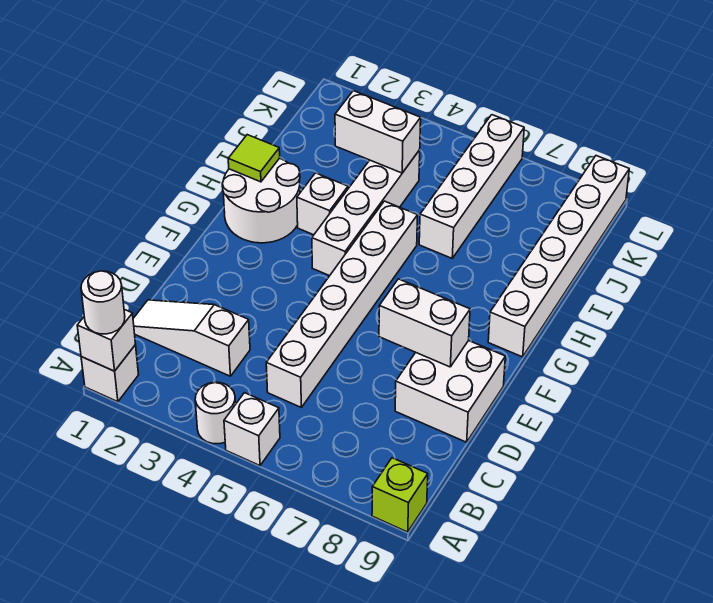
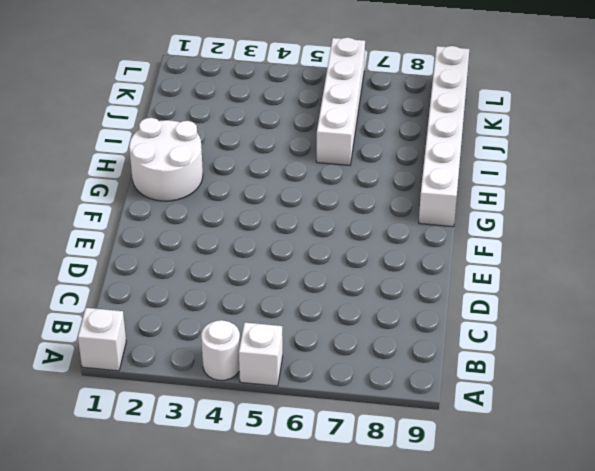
none -> lime 1x1 brick [372,458,428,532]
none -> white 1x3 slope [133,300,250,376]
none -> white 1x6 brick [266,201,418,407]

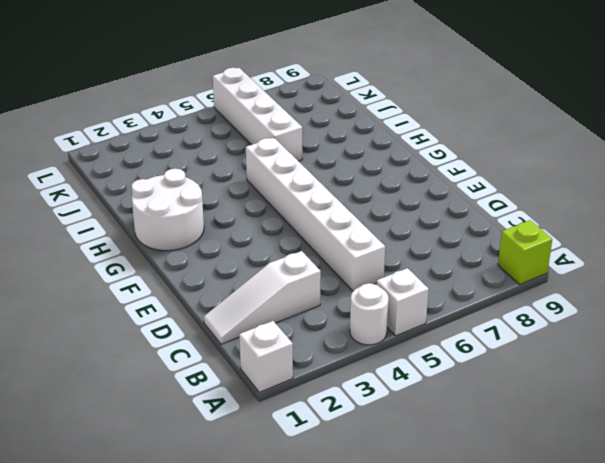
none -> white 2x2 brick [395,341,505,442]
none -> white 1x4 brick [312,150,420,276]
none -> white 1x6 brick [488,156,629,357]

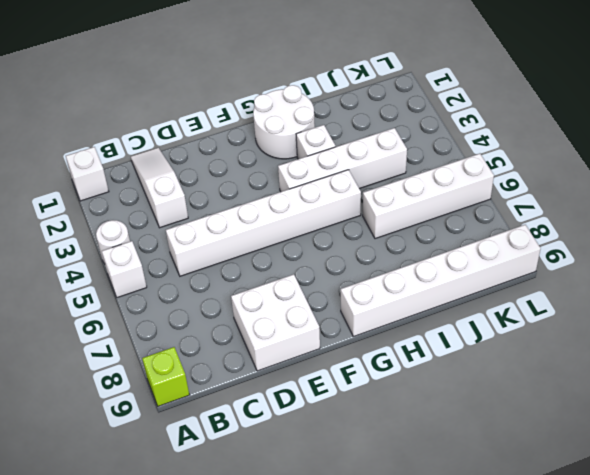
none -> white 1x1 brick [77,309,135,371]
none -> white 1x2 brick [379,279,470,367]
none -> lime 1x1 tile [228,135,280,182]

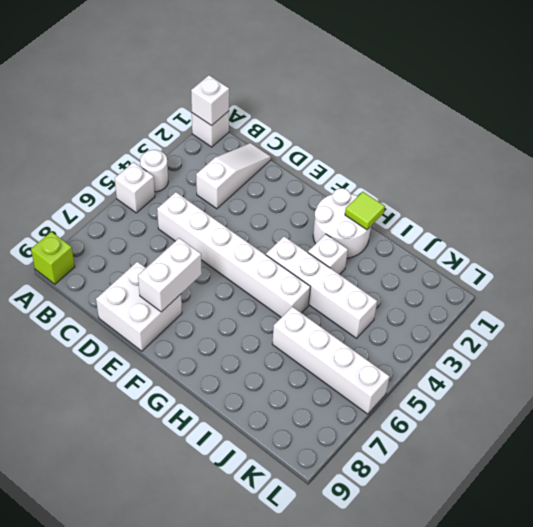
none -> white 1x6 brick [488,156,629,357]
none -> white 1x2 brick [335,91,421,173]
none -> white 1x1 round brick [81,271,125,334]

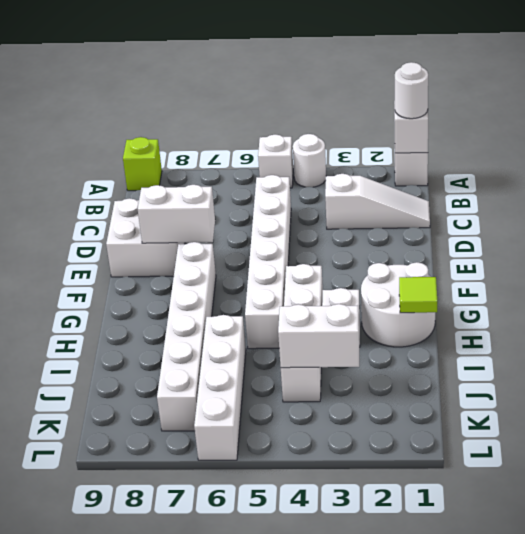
white 1x6 brick [157,242,216,431] -> white 1x6 brick moved to [488,156,629,357]

